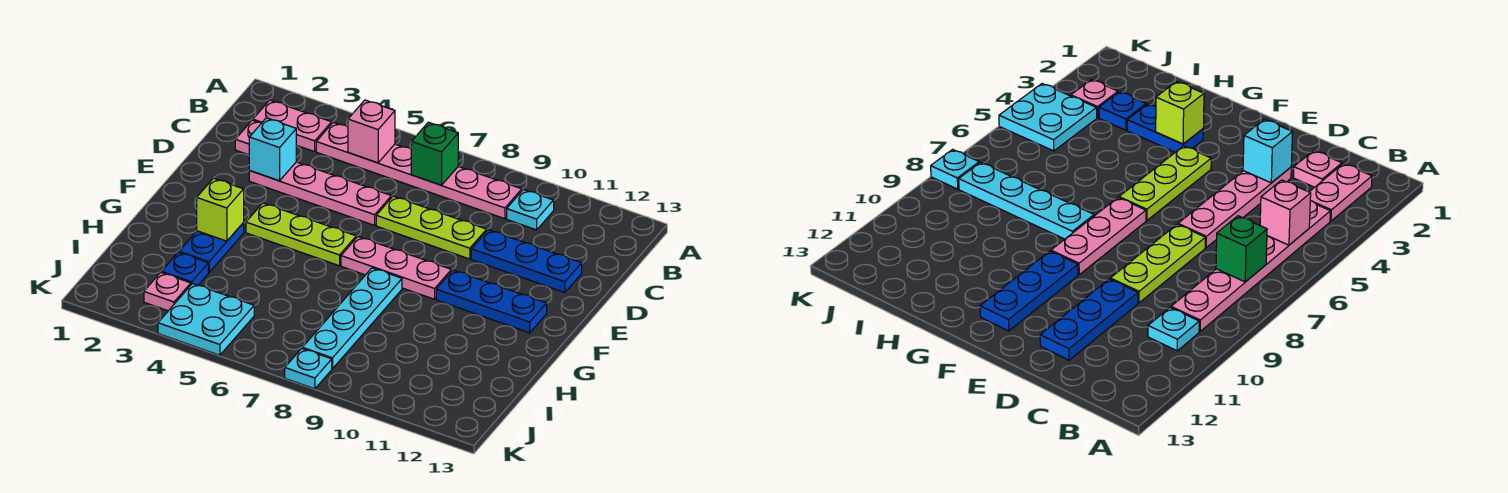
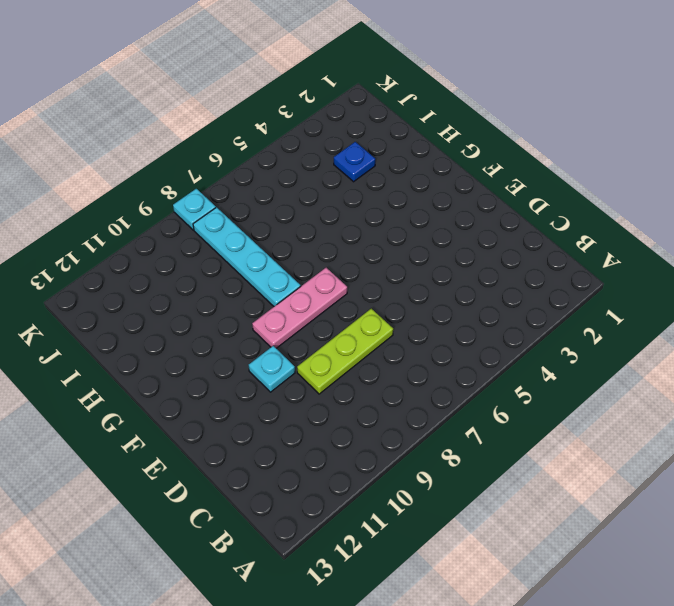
cyan 1x1 plate [249,346,295,392] -> cyan 1x1 plate moved to [507,190,554,230]
none -> pink 1x2 plate [253,100,332,152]
none -> pink 1x6 plate [316,122,522,219]
none -> pink 1x1 plate [235,120,261,155]

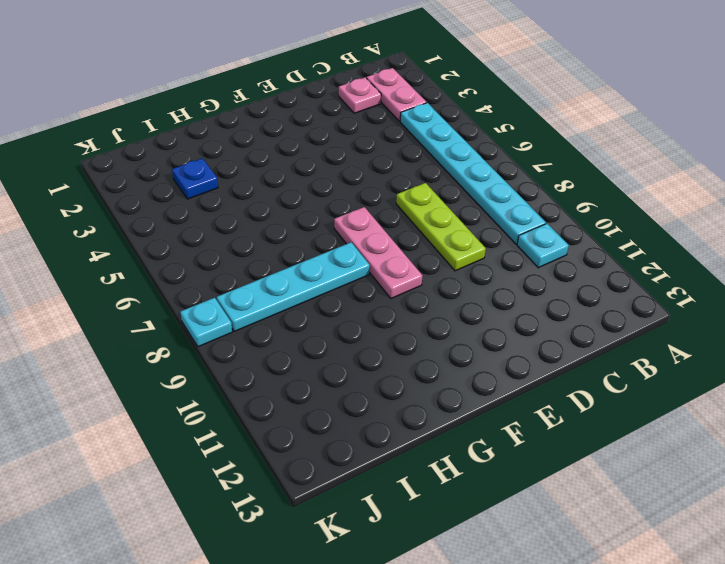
cyan 1x6 plate [400,103,546,244] -> pink 1x6 plate [316,122,522,219]
none -> pink 1x4 plate [249,162,391,225]
none -> blue 1x3 plate [471,230,582,293]
none -> lime 1x3 plate [246,203,356,266]

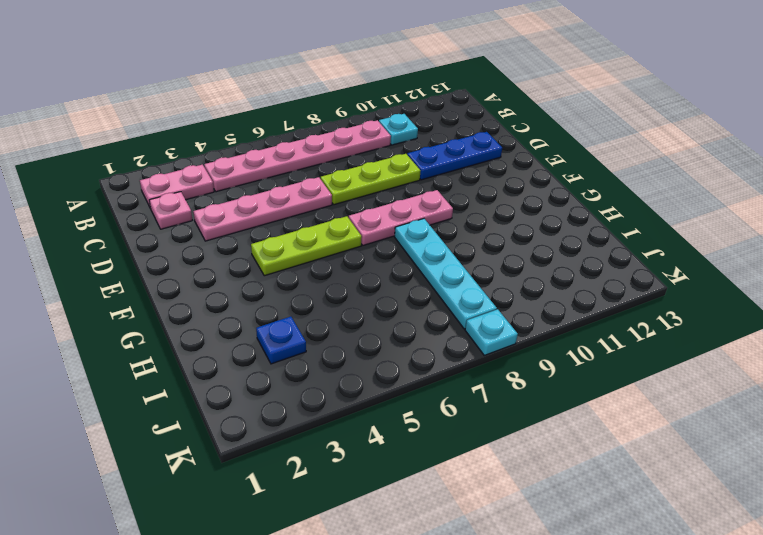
none -> blue 1x3 plate [436,270,547,333]
none -> blue 1x2 plate [179,223,244,272]
none -> pink 1x1 plate [144,272,191,311]

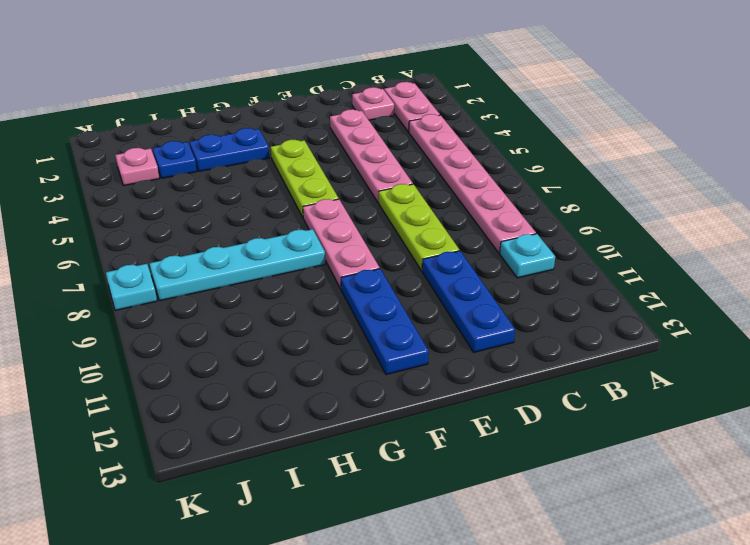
none -> cyan 2x2 plate [158,284,254,355]
none -> pink 1x1 brick [348,100,395,163]
none -> green 1x1 brick [411,122,458,185]

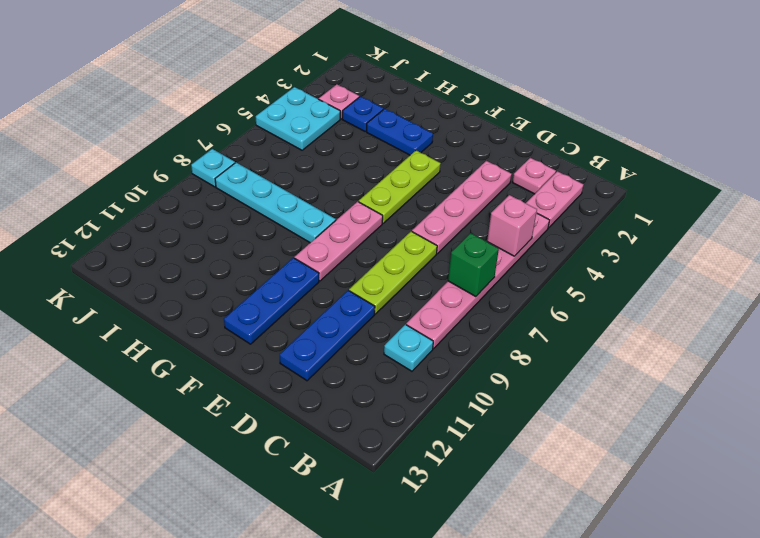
none -> cyan 1x1 brick [249,118,296,181]
none -> lime 1x1 brick [197,178,244,241]

